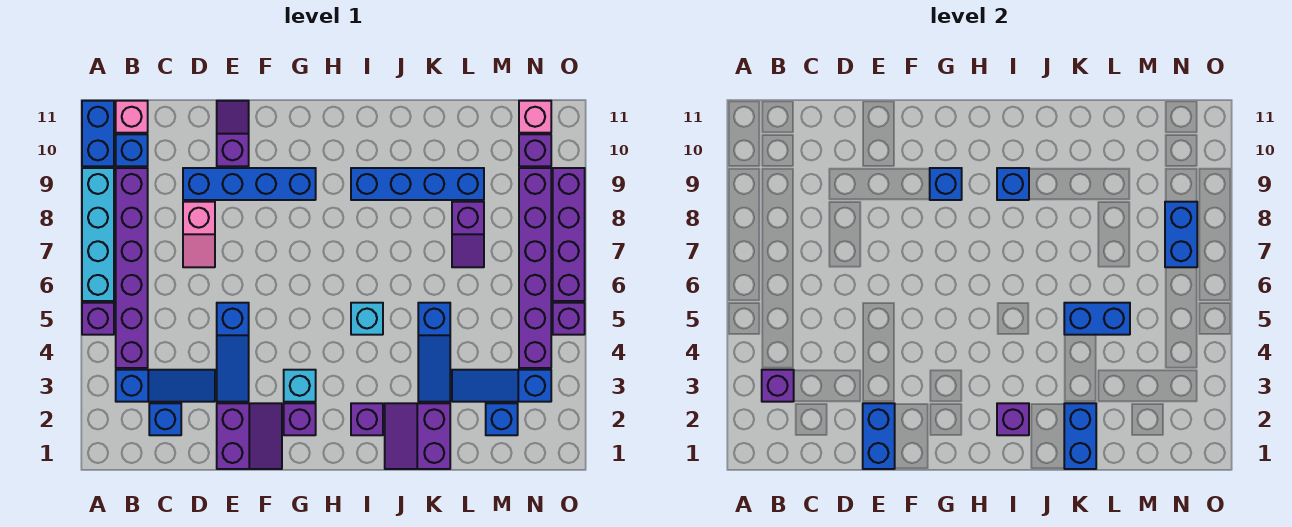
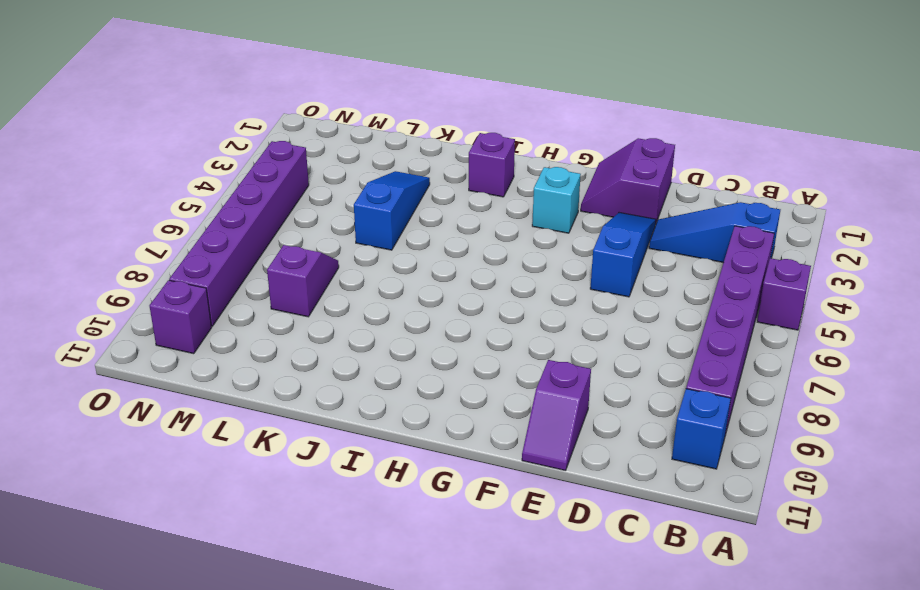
none -> cyan 1x4 brick [82,168,114,301]
none -> blue 1x2 brick [82,101,114,166]
none -> pink 1x1 brick [116,101,148,133]
none -> blue 1x1 brick [149,403,181,435]

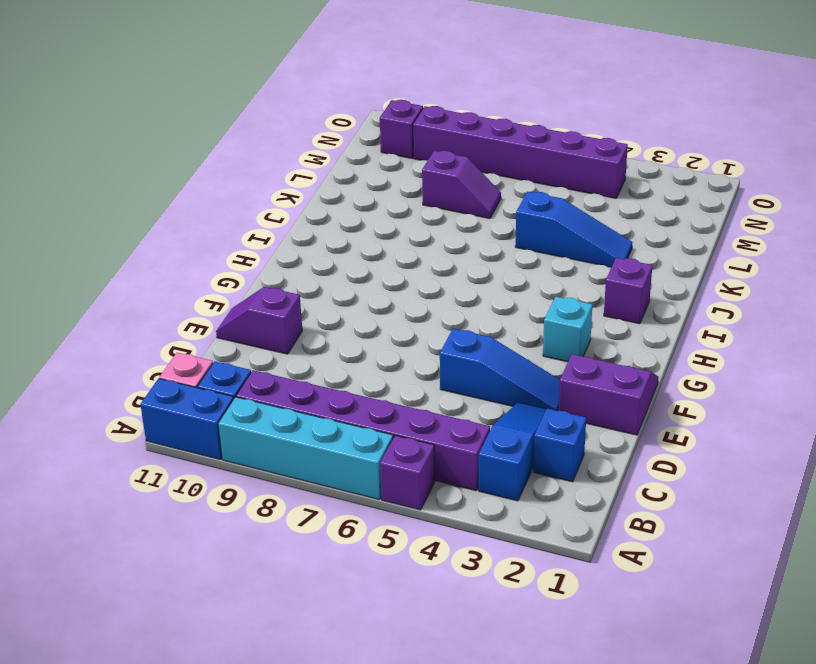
none -> pink 1x2 slope [183,202,215,267]
none -> blue 1x4 brick [183,168,316,200]
none -> purple 1x1 brick [284,403,316,435]
none -> cyan 1x1 brick [351,303,383,335]

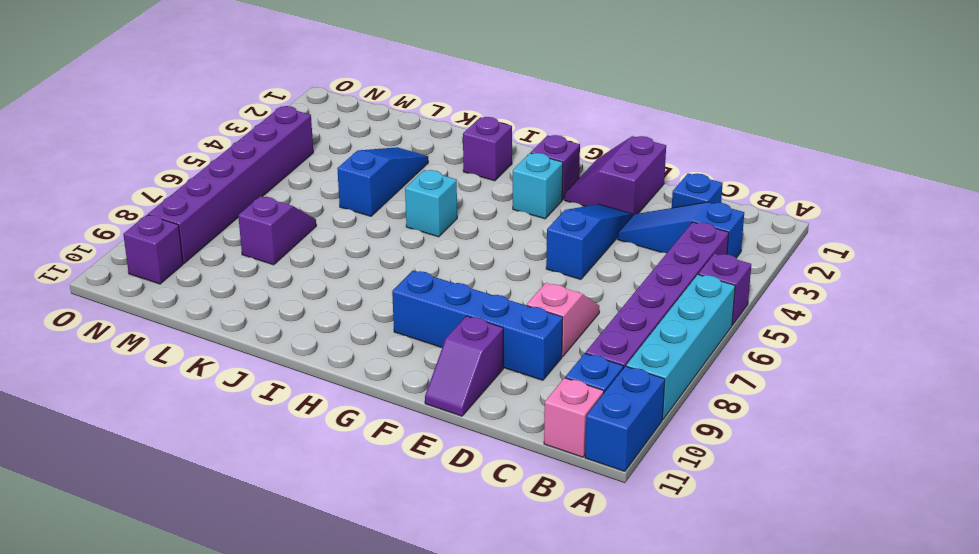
none -> blue 1x4 brick [351,168,484,200]
none -> purple 2x2 slope [385,403,450,469]
none -> blue 1x3 slope [452,370,551,402]
none -> blue 1x1 brick [486,403,518,435]

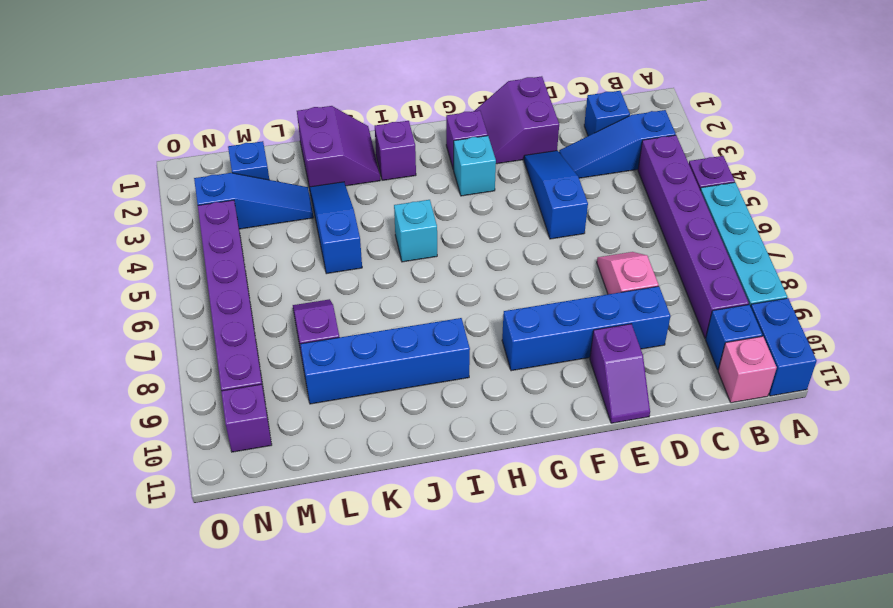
none -> pink 1x1 brick [519,101,551,133]
none -> purple 1x1 brick [553,303,585,335]
none -> purple 1x4 brick [553,168,585,301]
none -> purple 1x1 brick [762,370,794,402]

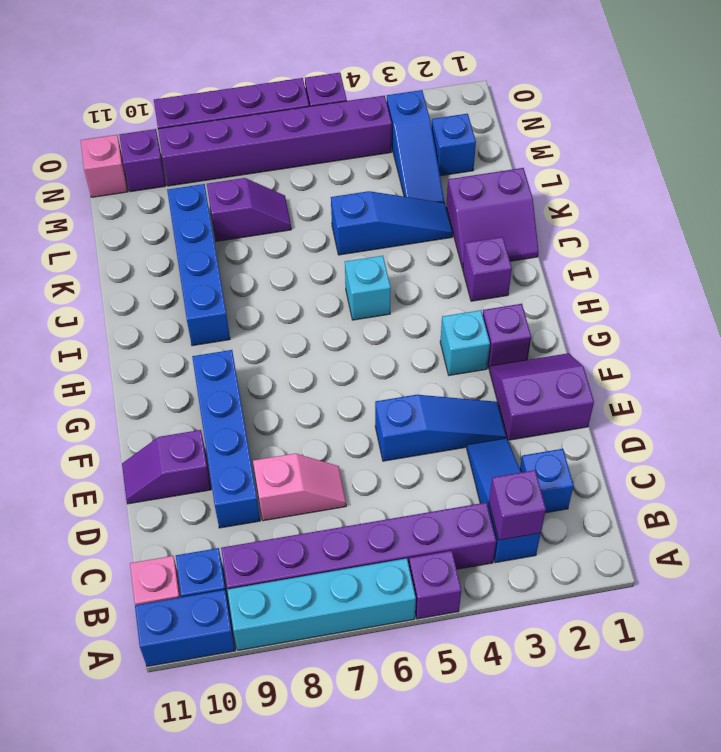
none -> blue 1x2 brick [863,403,895,469]
none -> blue 1x1 brick [930,168,962,200]
none -> purple 1x1 brick [997,403,1029,435]
none -> blue 1x1 brick [997,168,1029,200]

